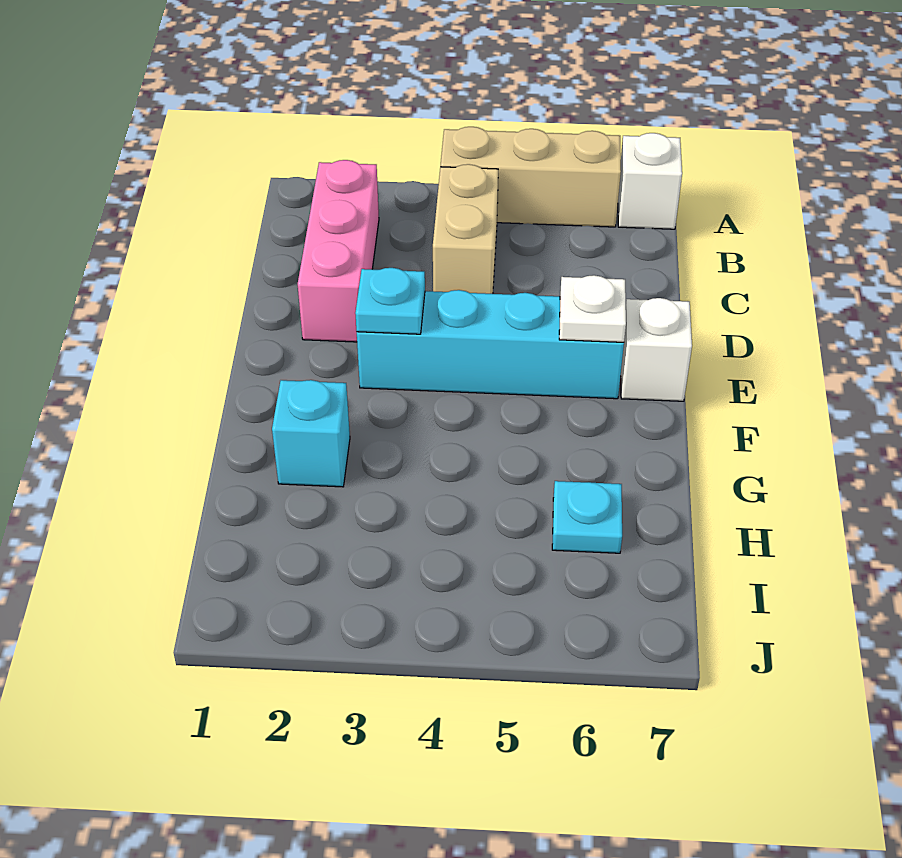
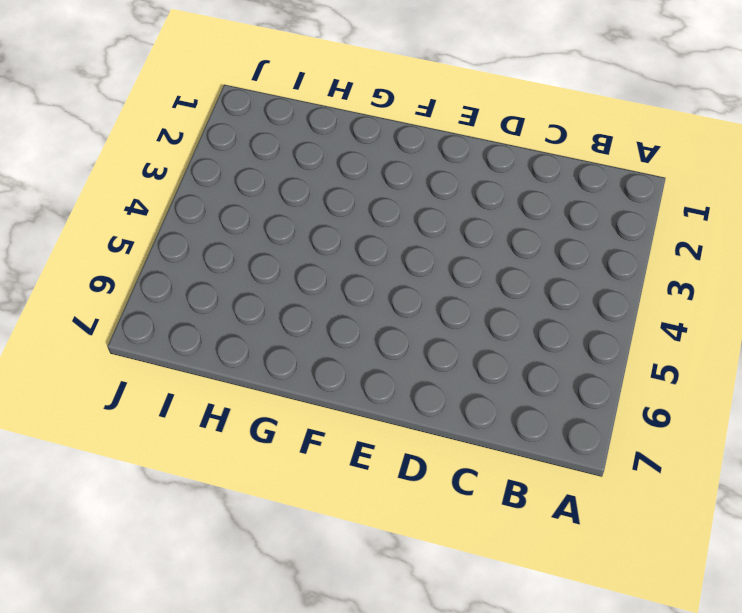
none -> tan 1x3 brick [441,127,621,227]
none -> white 1x1 brick [618,133,682,229]

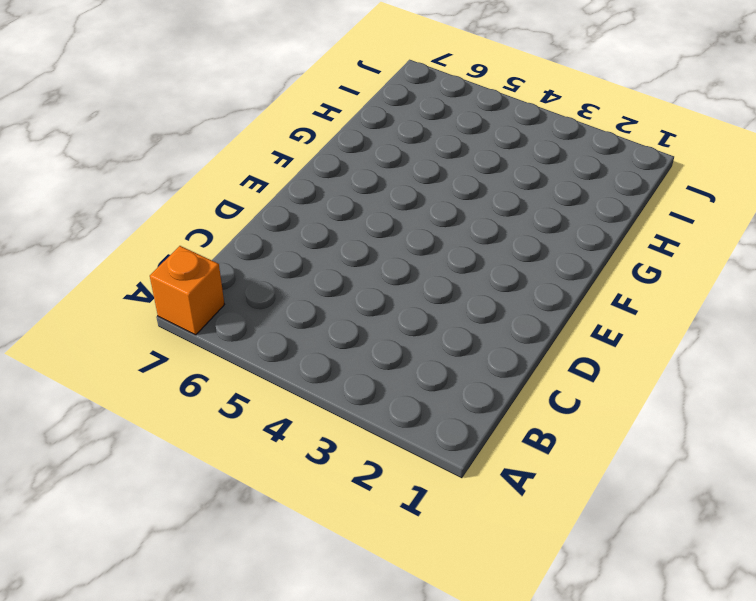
orange 1x1 brick [150,246,225,335] -> white 1x1 brick [618,133,682,229]
none -> tan 1x3 brick [441,127,621,227]
none -> pink 1x3 brick [298,160,379,342]

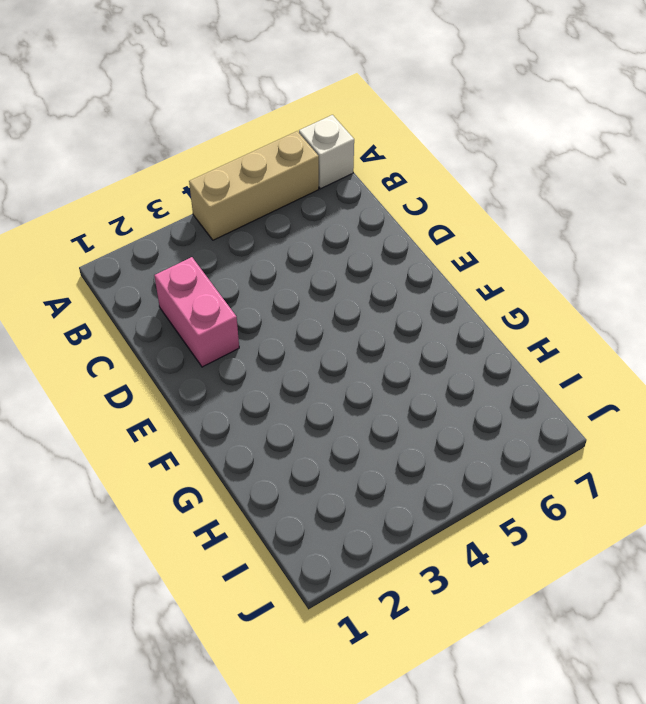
pink 1x2 brick [154,257,239,367] -> pink 1x3 brick [298,160,379,342]
none -> tan 1x2 brick [433,164,498,294]
none -> cyan 1x4 brick [357,290,624,399]

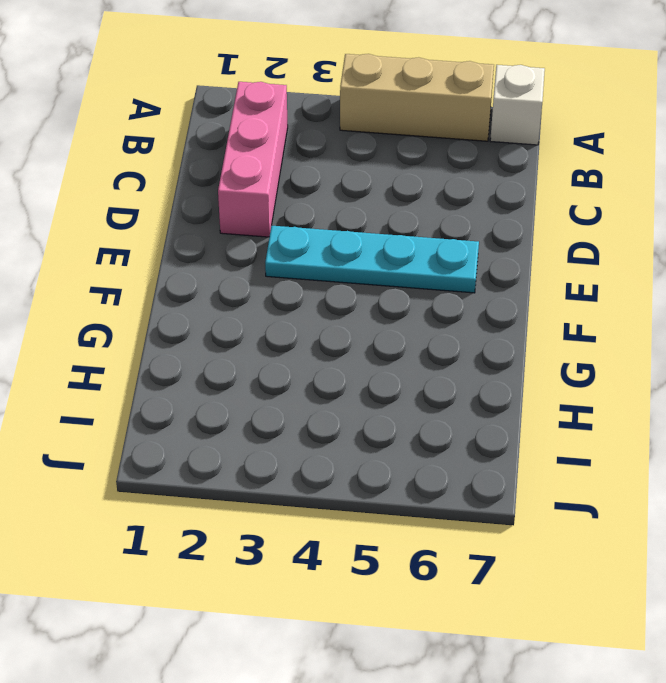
cyan 1x4 plate [265,226,479,293] -> cyan 1x4 brick [357,290,624,399]
none -> tan 1x2 brick [433,164,498,294]
none -> white 1x1 brick [621,298,692,401]

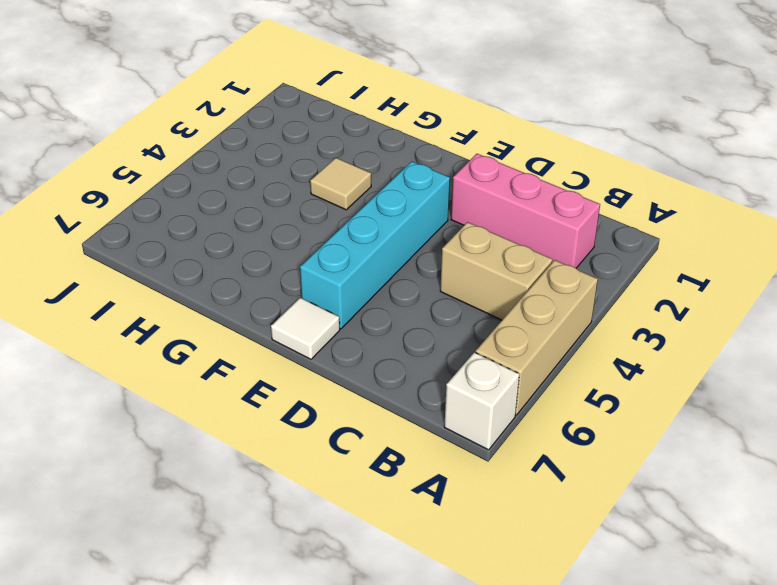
white 1x1 tile [271,298,340,359] -> white 1x1 brick [621,298,692,401]
tan 1x1 tile [310,158,371,210] -> none
none -> cyan 1x1 brick [272,380,350,487]
none -> cyan 1x1 plate [552,481,622,553]

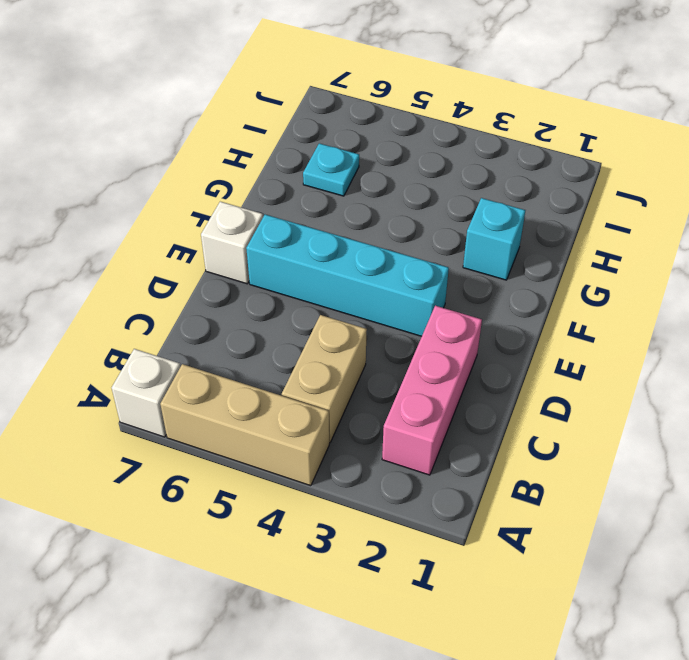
none -> cyan 1x1 plate [355,268,425,334]
none -> white 1x1 plate [559,275,626,342]

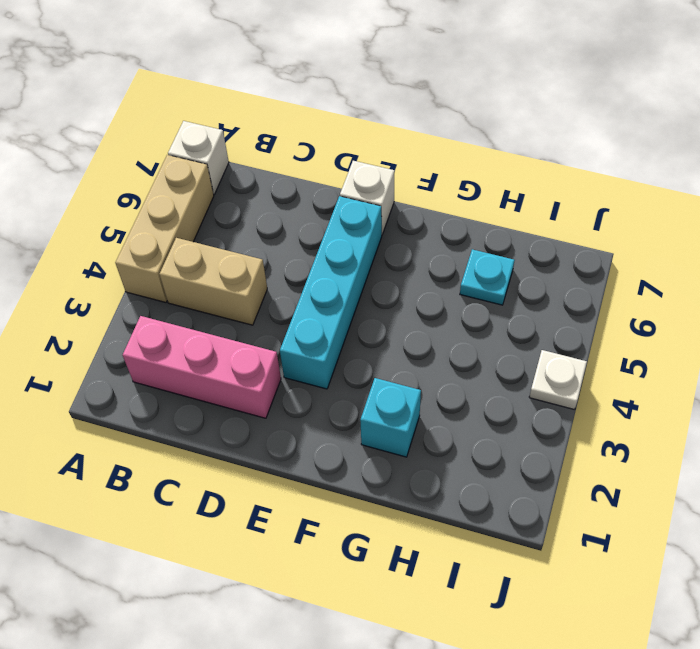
white 1x1 plate [529,350,587,410] -> white 1x1 plate moved to [559,275,626,342]
none -> cyan 1x1 plate [355,268,425,334]

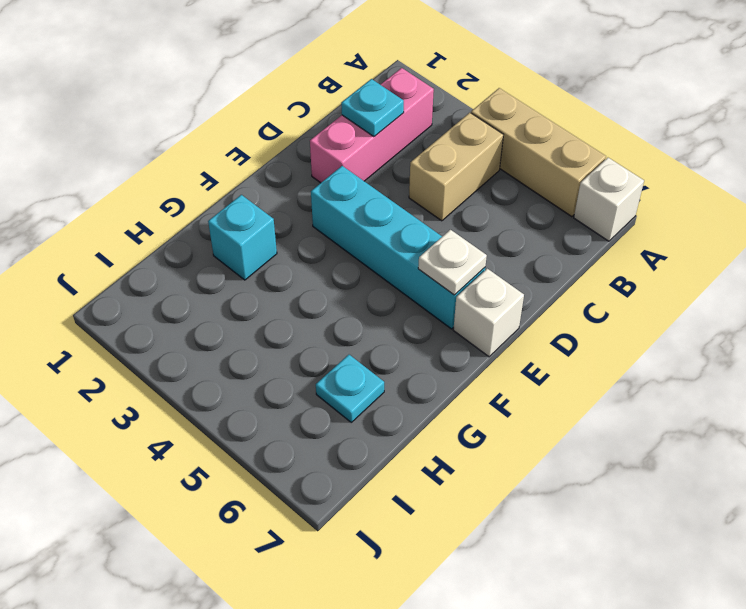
cyan 1x1 plate [341,79,404,137] -> cyan 1x1 plate moved to [355,268,425,334]

